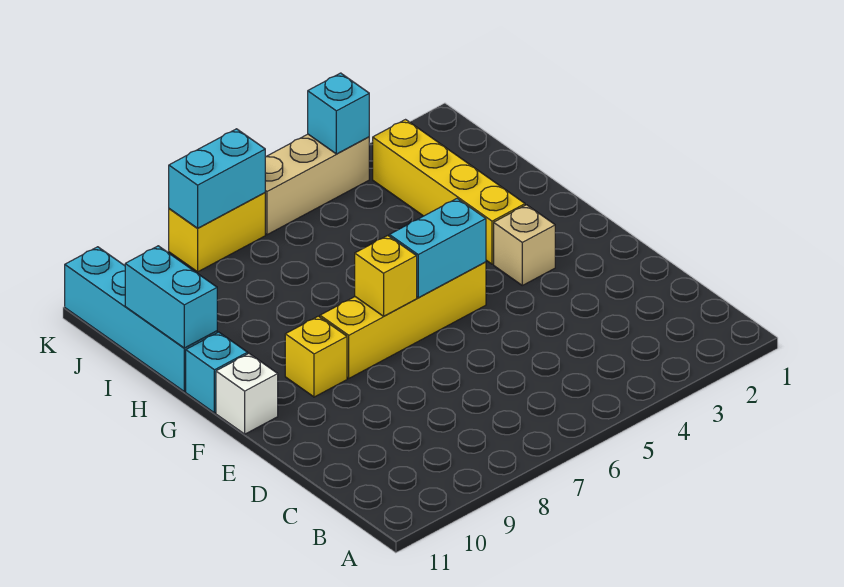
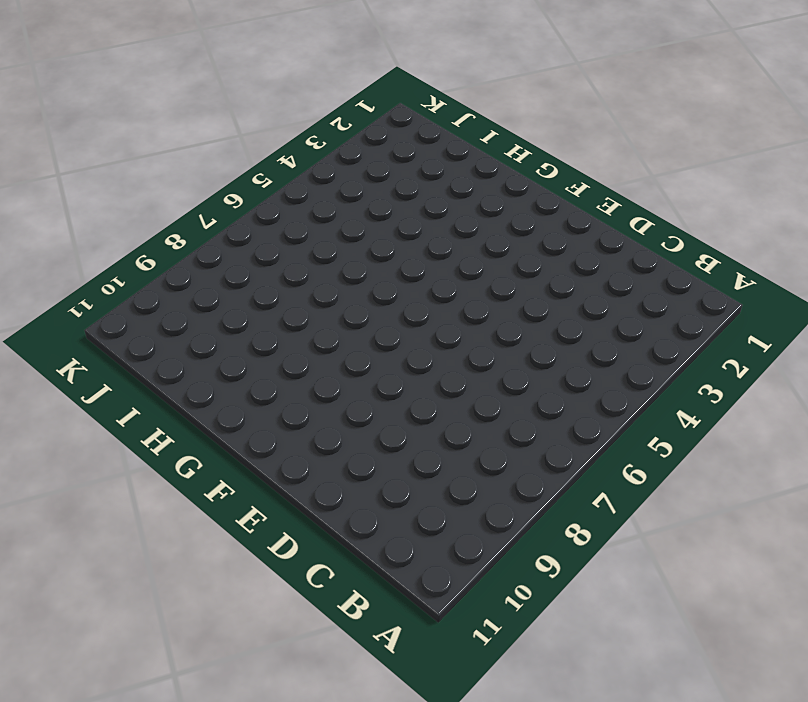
none -> tan 1x1 brick [494,205,555,285]
none -> yellow 1x4 brick [320,262,486,378]
none -> yellow 1x1 brick [285,316,347,397]

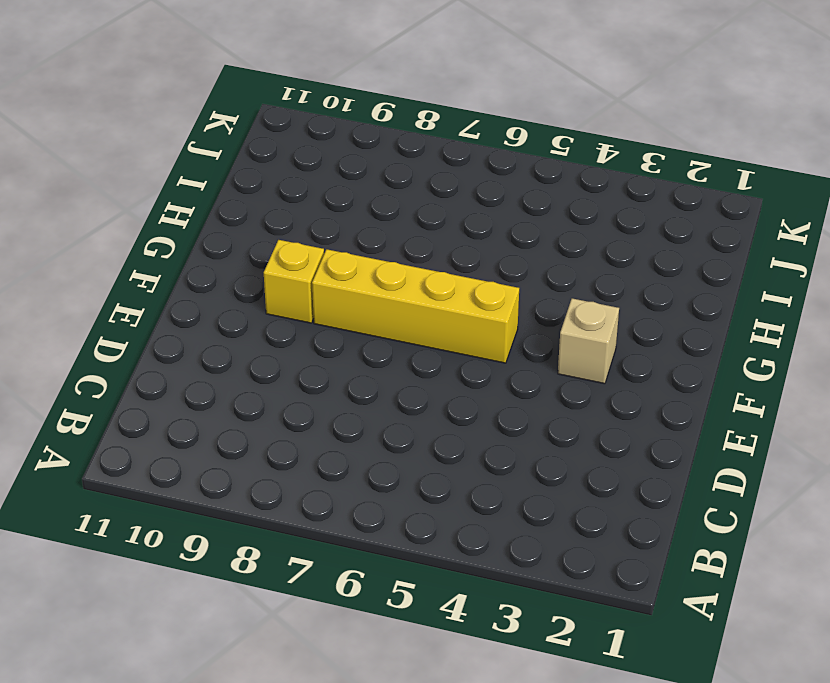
none -> white 1x1 brick [216,354,278,434]
none -> yellow 1x4 brick [373,120,525,264]
none -> cyan 1x1 brick [186,332,248,413]

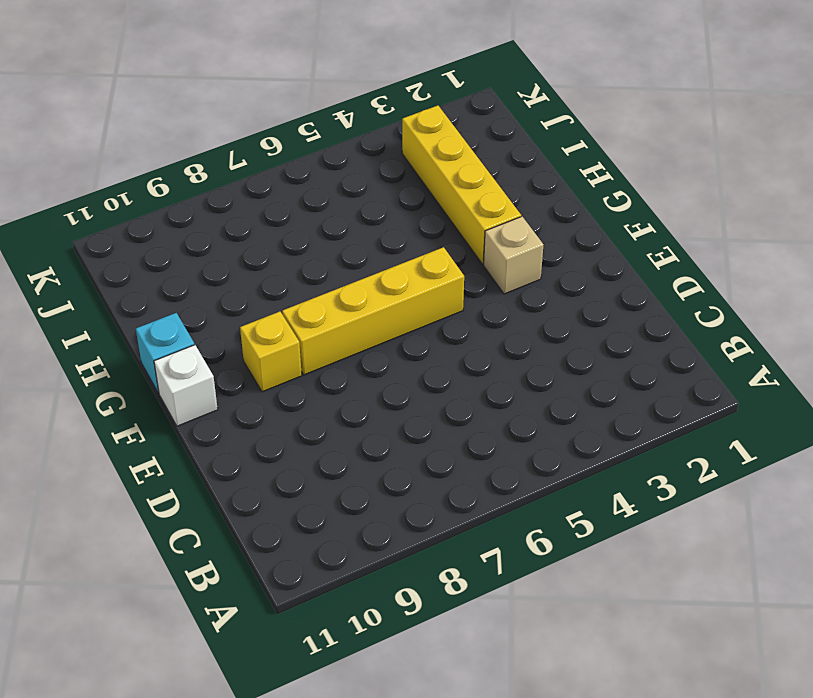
none -> cyan 1x4 brick [65,247,217,391]
none -> tan 1x3 brick [265,134,369,235]
none -> yellow 1x2 brick [169,193,265,272]

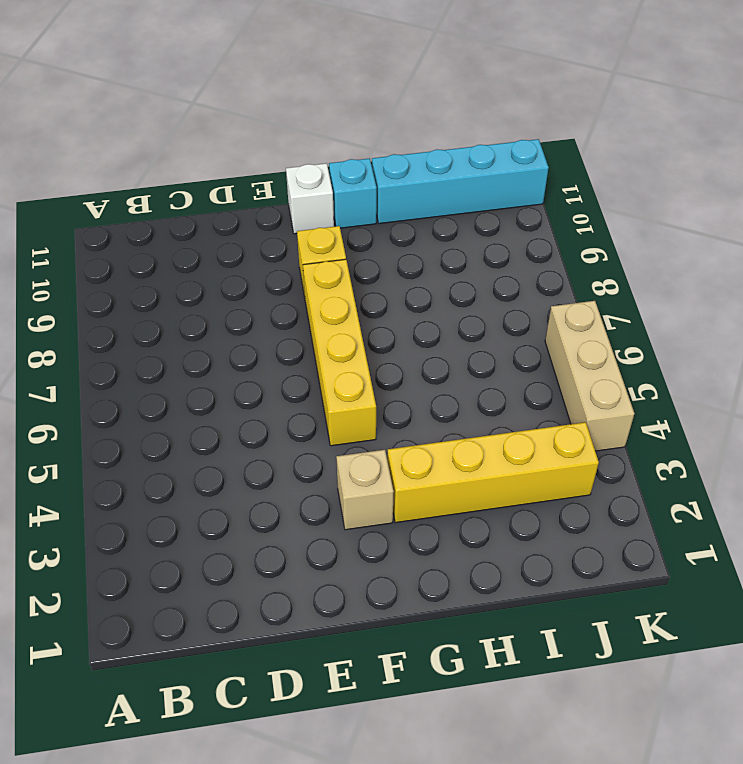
none -> yellow 1x2 brick [169,193,265,272]
none -> cyan 1x2 brick [389,198,486,298]
none -> yellow 1x1 brick [355,236,417,316]

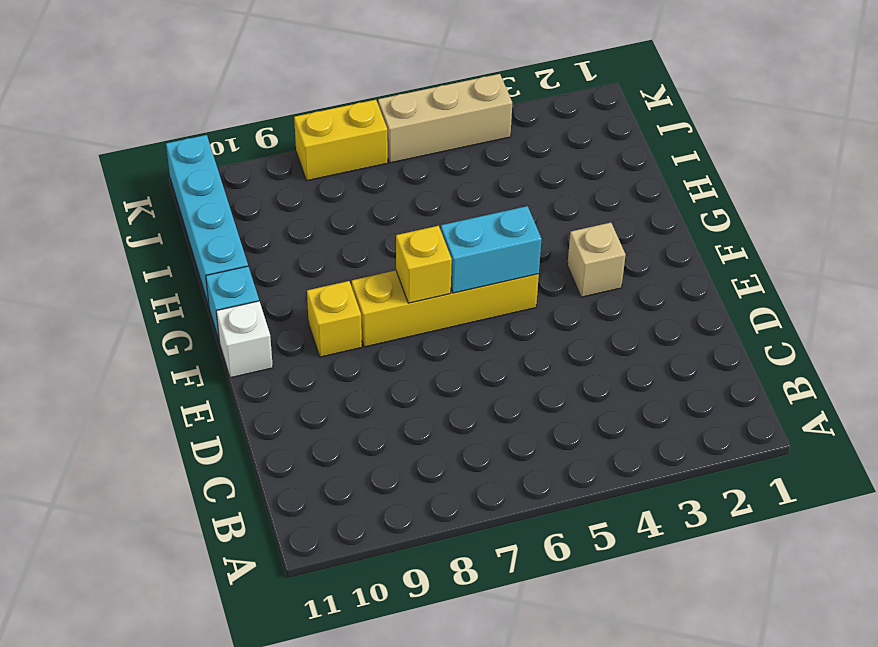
none -> yellow 1x4 brick [373,120,525,264]
none -> cyan 1x2 brick [125,246,217,348]
none -> cyan 1x1 brick [308,73,369,154]

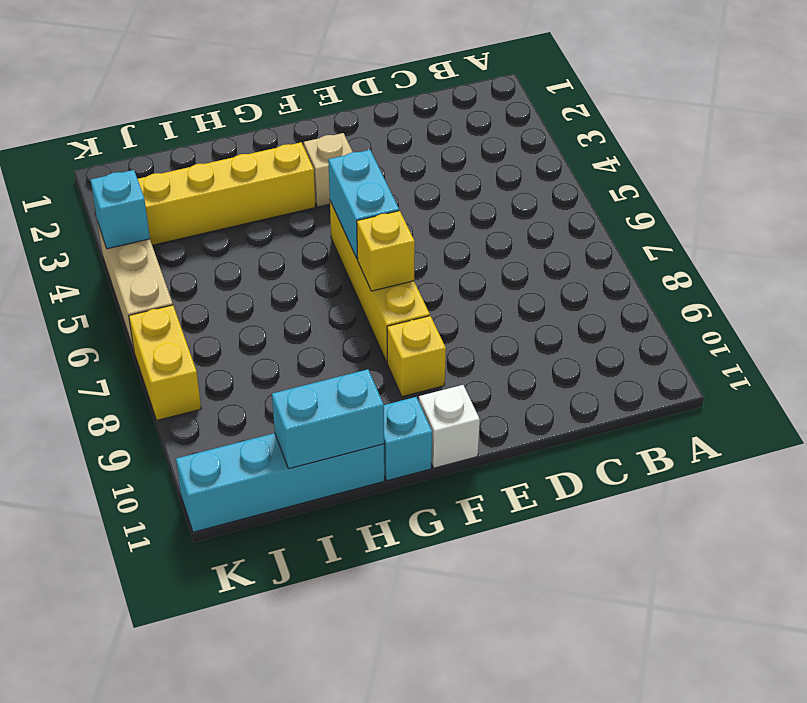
none -> cyan 1x2 brick [169,129,265,228]

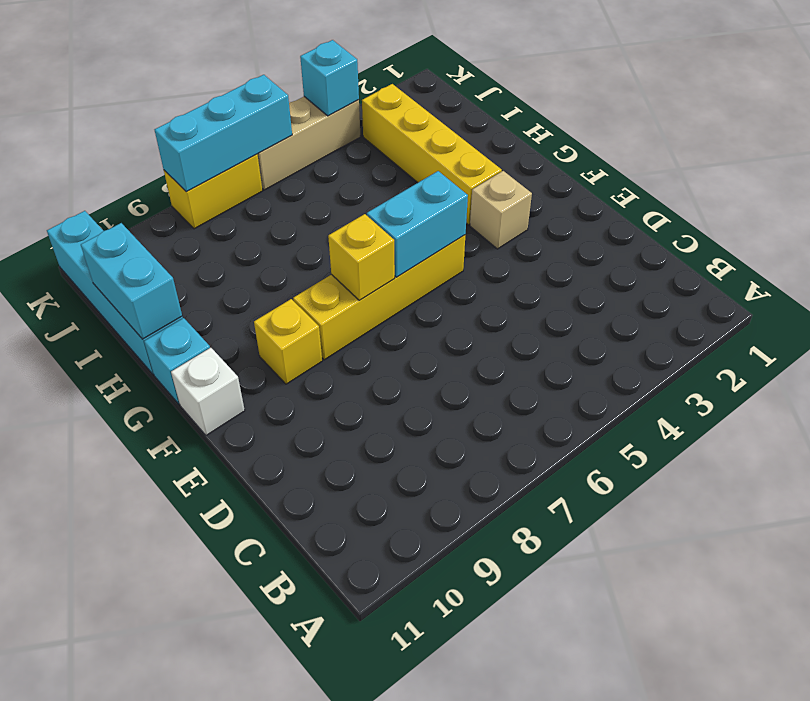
cyan 1x3 brick [155,75,292,192] -> cyan 1x2 brick [169,129,265,228]

